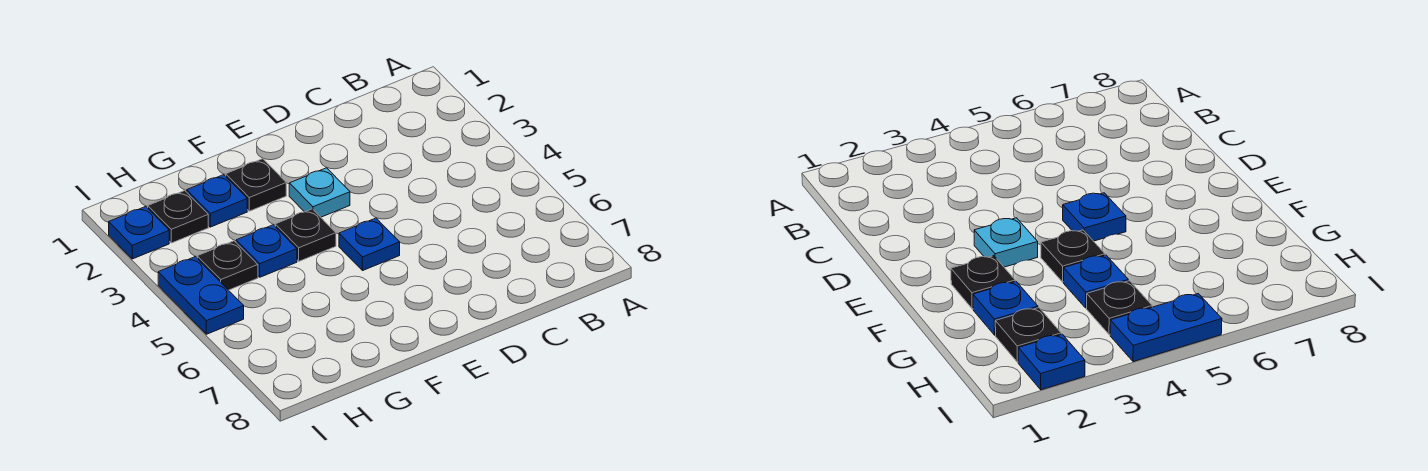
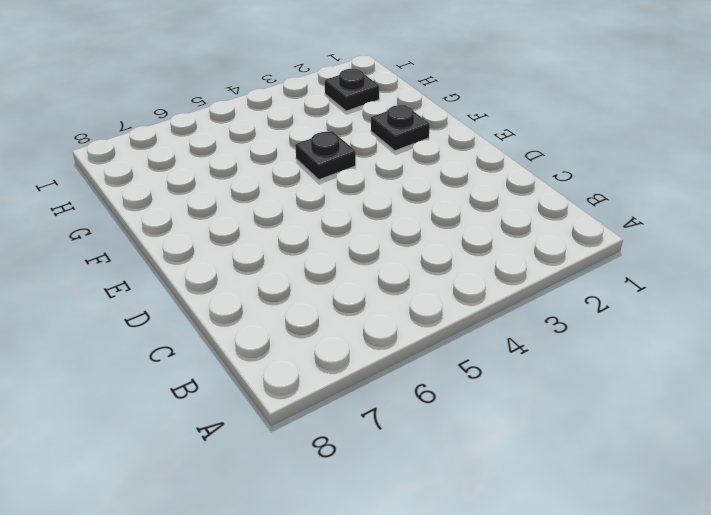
none -> cyan 1x1 plate [289,168,350,217]
none -> blue 1x1 plate [339,218,400,271]

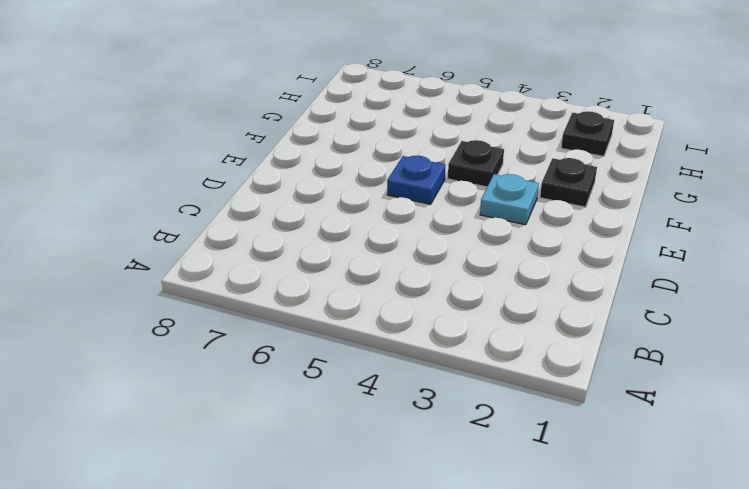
none -> blue 1x1 plate [187,175,247,227]
none -> blue 1x1 plate [236,225,297,277]

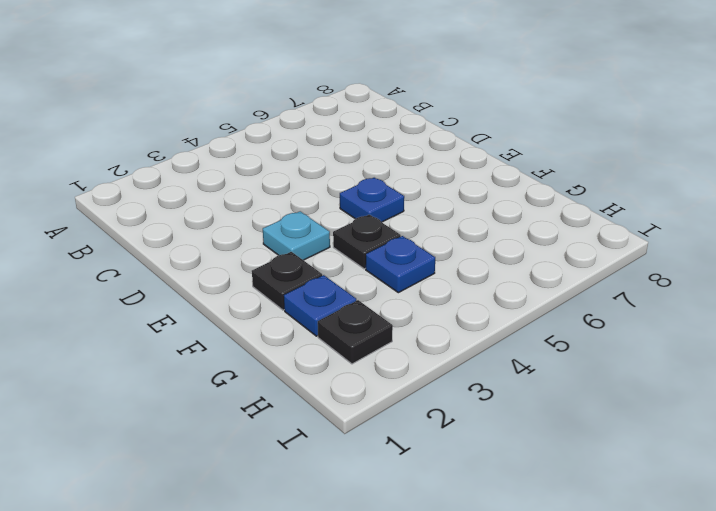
none -> black 1x1 plate [197,241,258,290]
none -> blue 1x1 plate [109,207,169,259]

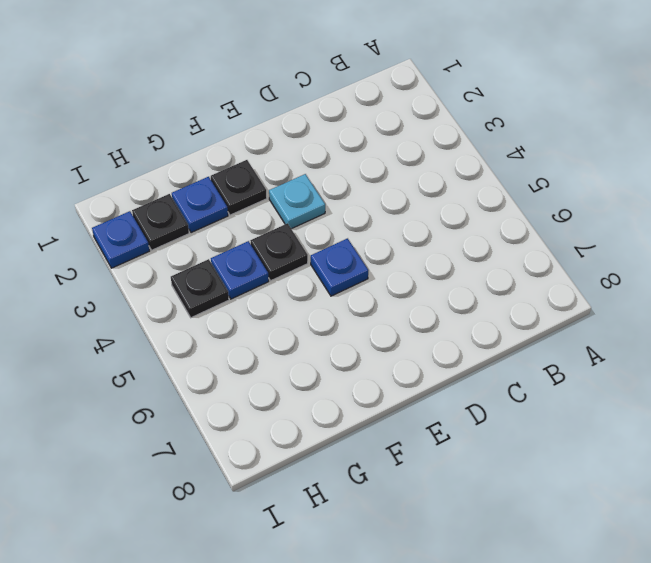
none -> blue 1x2 plate [158,257,244,334]

